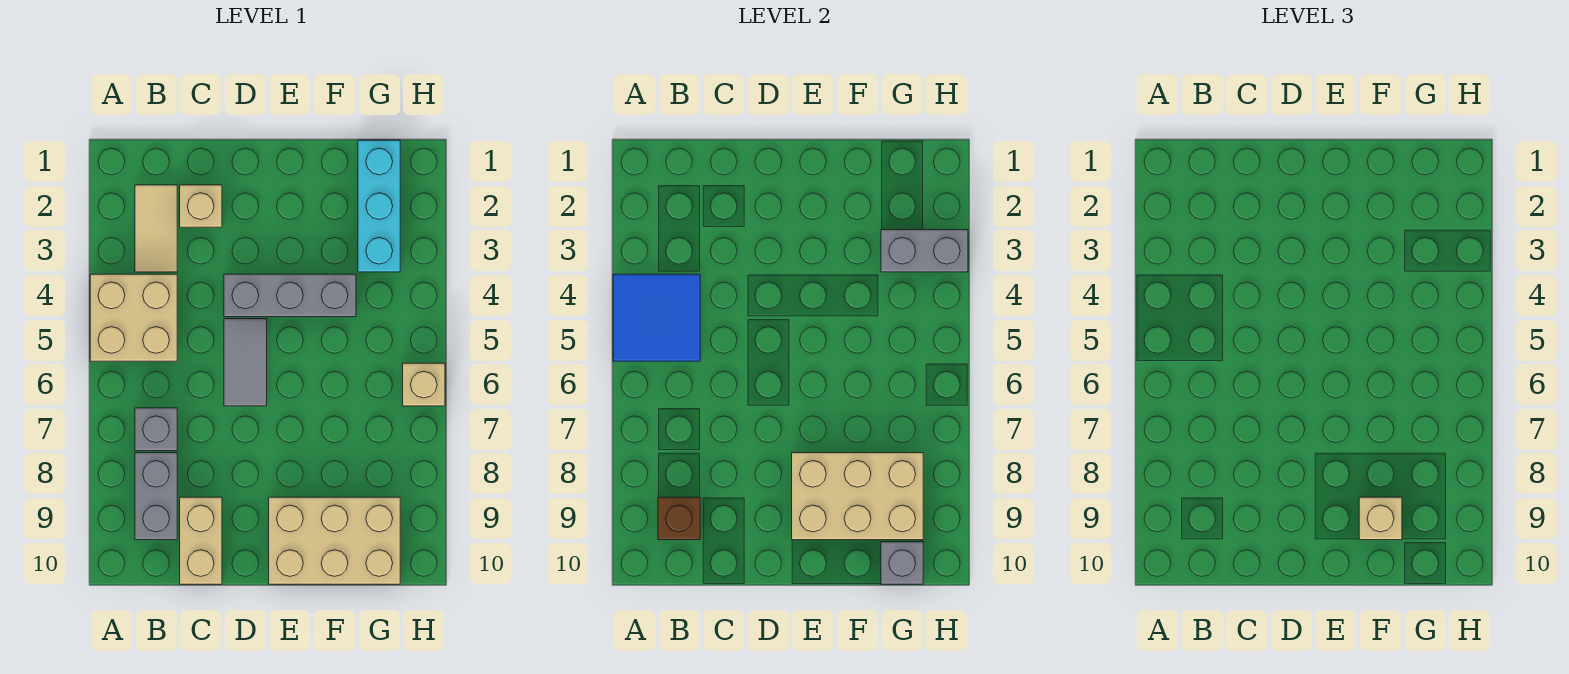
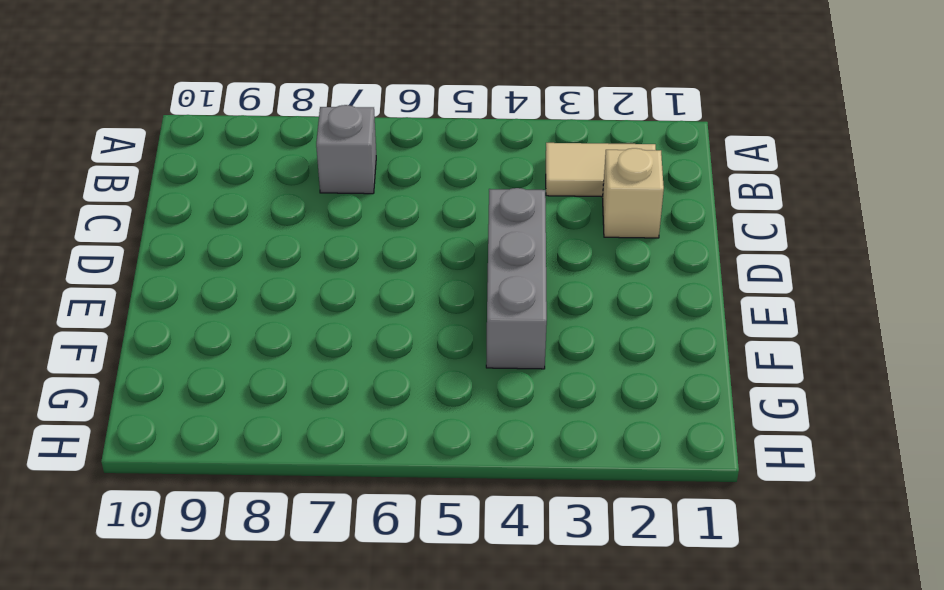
none -> tan 2x2 brick [90,274,177,361]
none -> grey 1x2 brick [135,453,177,540]
none -> tan 1x2 brick [180,497,222,584]

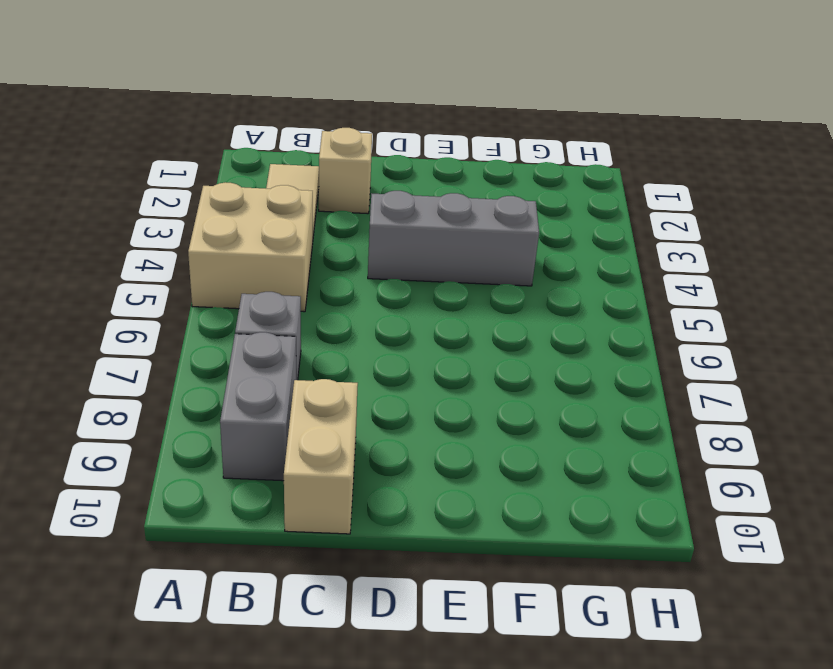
none -> grey 1x2 tile [224,319,267,406]
none -> tan 2x3 brick [269,497,400,584]
none -> cyan 1x3 brick [358,140,400,272]

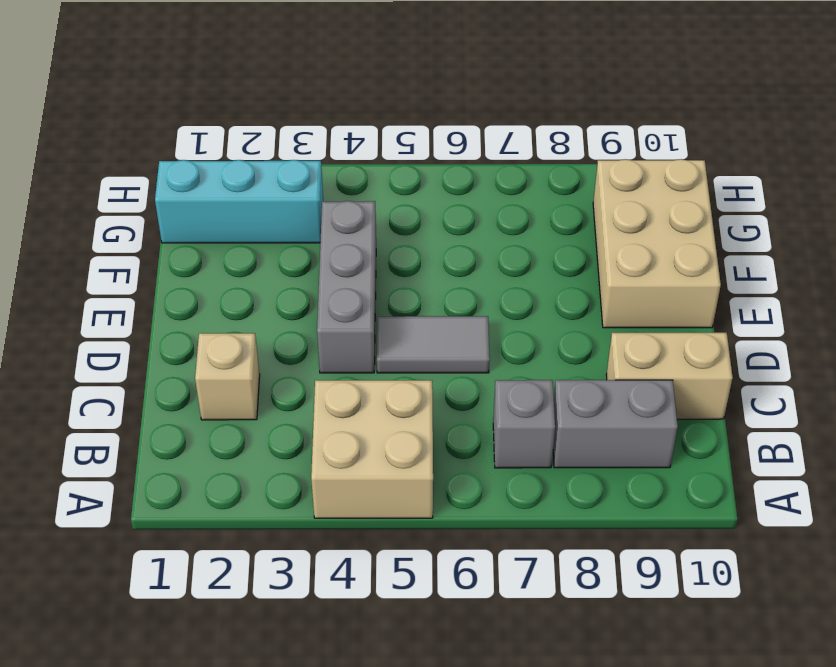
none -> tan 1x2 tile [135,185,177,272]
none -> tan 1x1 brick [403,363,445,406]
none -> blue 2x2 tile [613,274,700,361]

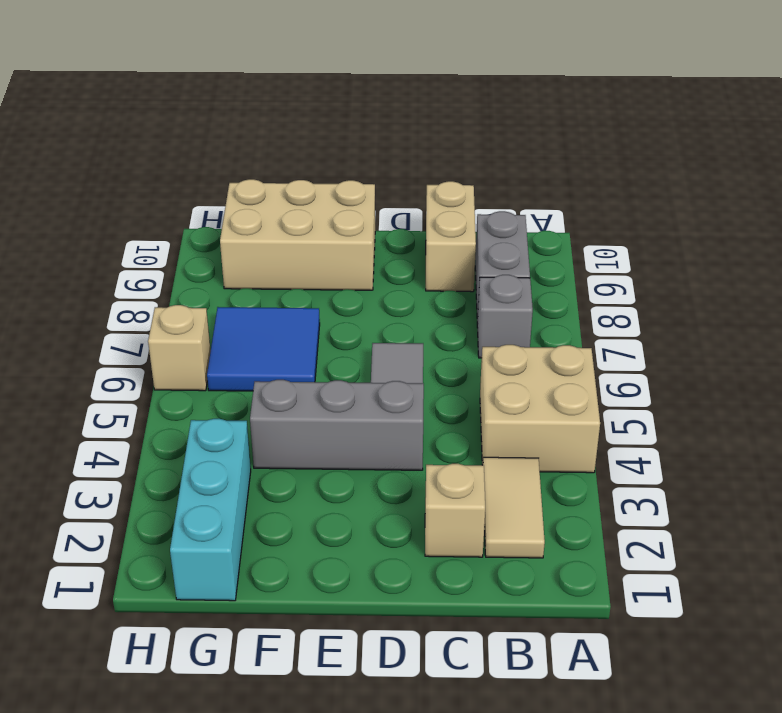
blue 2x2 tile [207,307,320,391] -> blue 2x2 tile moved to [613,274,700,361]
none -> brown 1x1 brick [658,497,700,540]
none -> tan 2x3 brick [792,453,923,540]
none -> grey 1x2 brick [881,230,968,272]

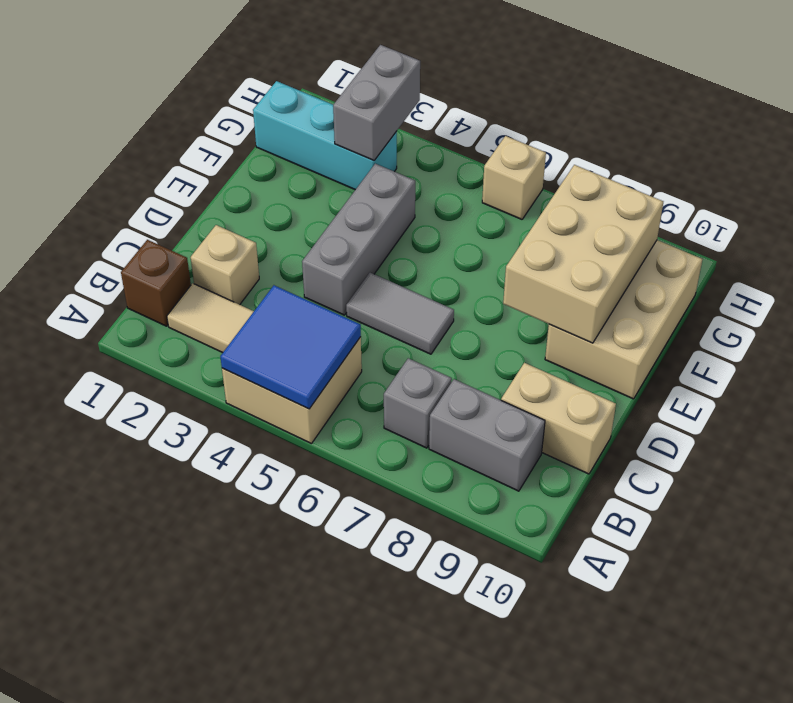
brown 1x1 brick [121,240,191,326] -> brown 1x1 brick moved to [658,497,700,540]
none -> grey 1x1 brick [881,542,923,584]
none -> tan 1x1 brick [1359,497,1402,540]

